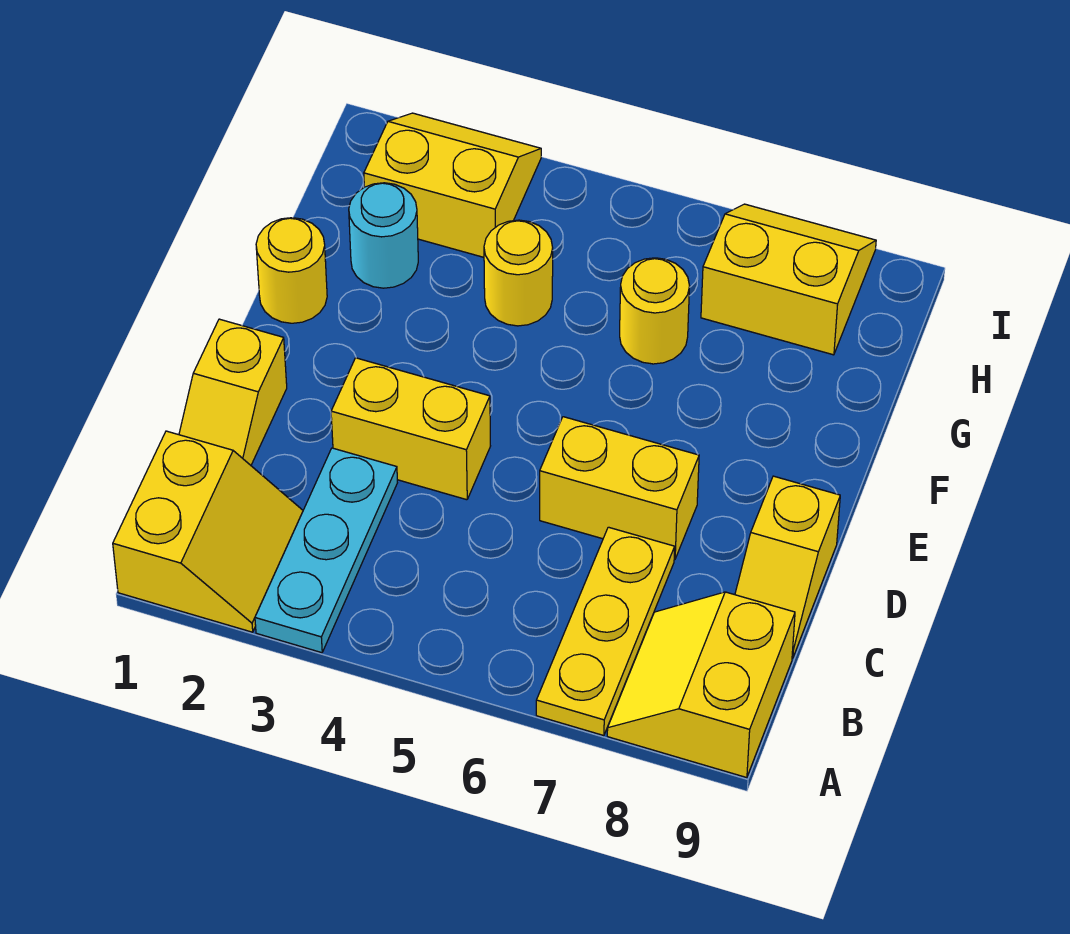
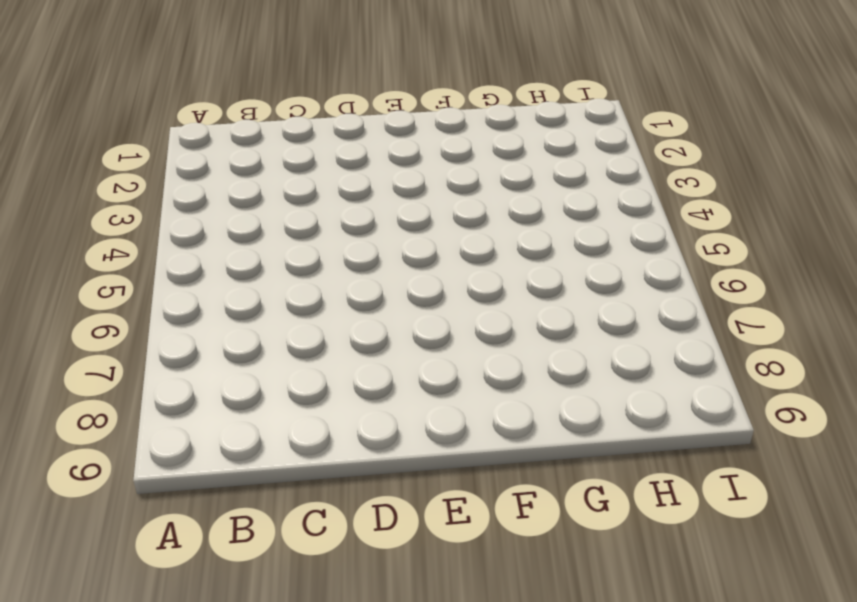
none -> yellow 2x2 slope [113,431,303,632]
none -> cyan 1x3 plate [255,448,397,653]
none -> yellow 1x3 plate [536,527,675,736]

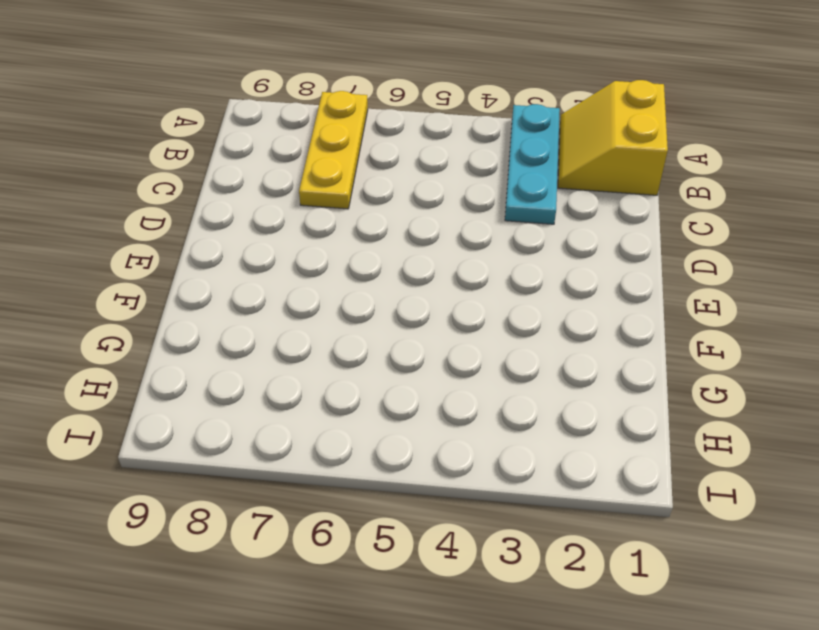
none -> yellow 2x2 slope [607,592,795,778]
none -> yellow 1x2 slope [179,319,287,465]
none -> yellow 1x2 slope [735,476,840,658]

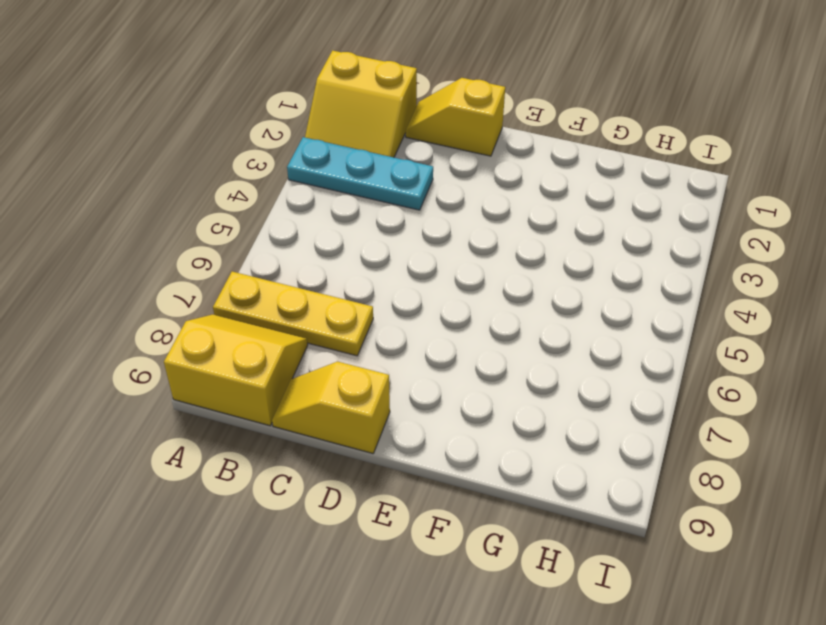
none -> yellow 1x2 brick [331,358,490,500]
none -> yellow 1x2 brick [540,417,699,559]
none -> yellow 1x1 round brick [256,218,327,323]

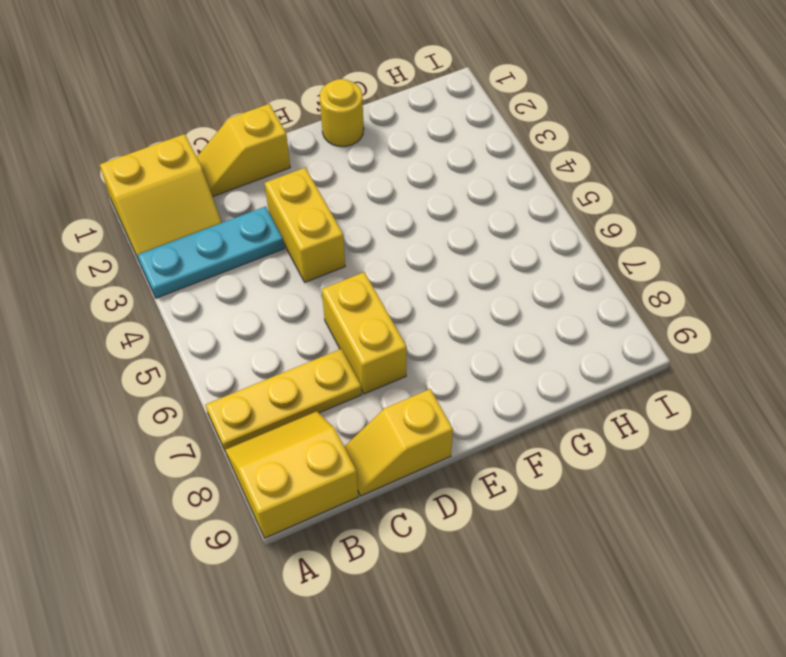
none -> cyan 1x1 round brick [349,183,418,288]
none -> yellow 1x1 round brick [484,220,553,326]
none -> yellow 1x1 round brick [620,258,689,364]

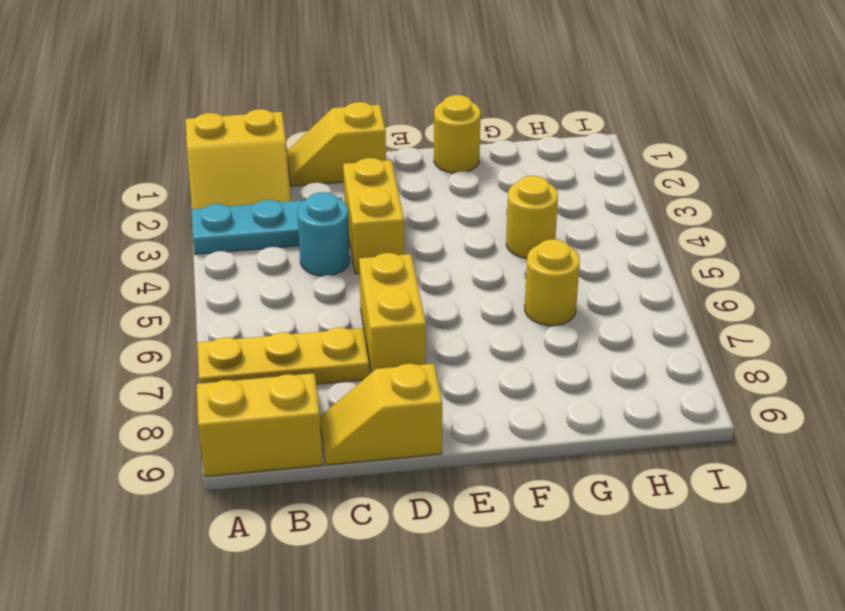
cyan 1x1 round brick [297,192,350,276] -> cyan 1x1 round brick moved to [349,183,418,288]
none -> yellow 2x2 slope [364,113,541,257]
none -> yellow 2x2 slope [701,204,876,355]

